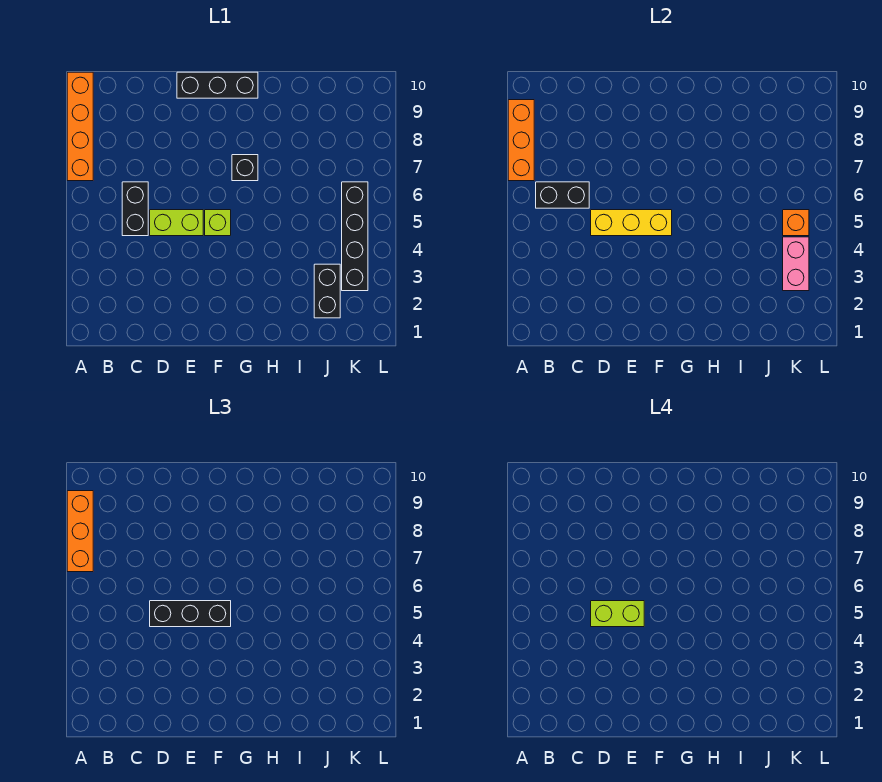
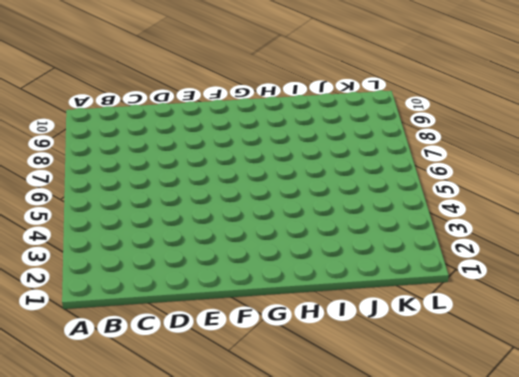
none -> orange 1x4 brick [67,72,93,181]
none -> black 1x2 brick [122,182,148,236]
none -> lime 1x2 brick [150,210,203,236]

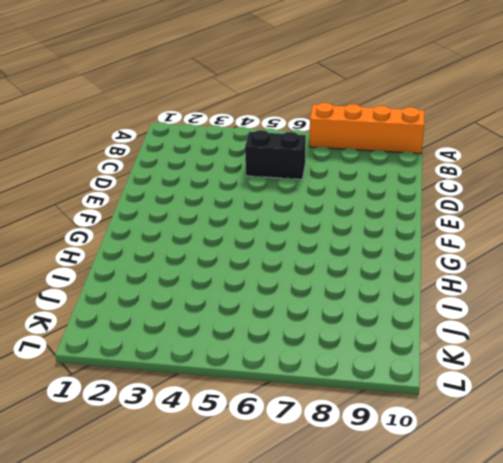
none -> lime 1x2 brick [150,210,203,236]
none -> black 1x3 brick [177,72,258,98]
none -> lime 1x1 brick [205,210,231,236]

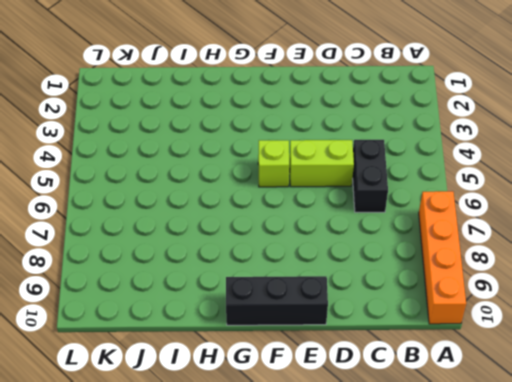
none -> black 1x1 brick [232,155,258,181]
none -> black 1x2 brick [314,264,340,318]
none -> black 1x4 brick [342,182,368,291]

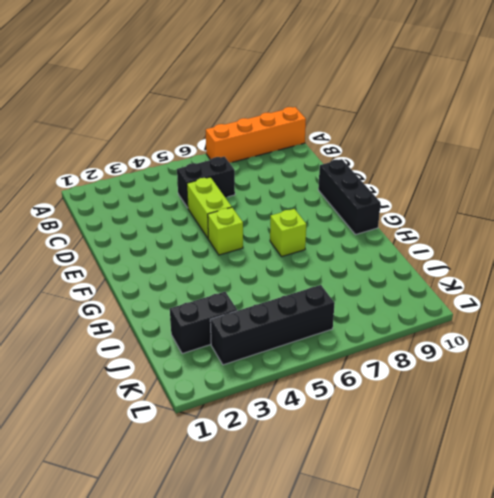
lime 1x1 brick [270,209,306,257] -> black 1x1 brick [232,155,258,181]
none -> orange 1x3 brick [508,100,534,181]
none -> black 1x2 brick [536,182,589,208]
none -> yellow 1x3 brick [591,210,672,236]

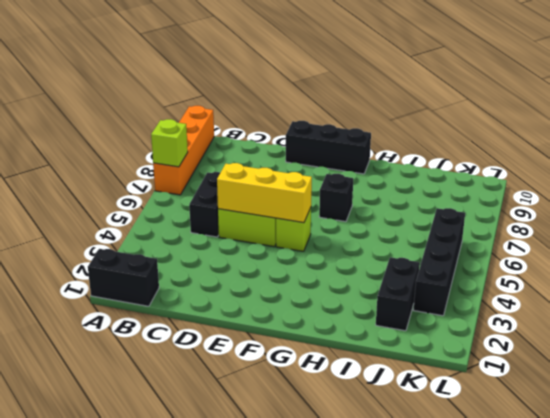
black 1x2 brick [88,249,159,306] -> black 1x2 brick moved to [536,182,589,208]
lime 1x1 brick [151,119,188,167] -> orange 1x3 brick [508,100,534,181]
none -> pink 1x2 brick [783,237,809,291]
none -> orange 1x1 brick [783,210,809,236]
none -> orange 1x3 brick [67,491,93,572]

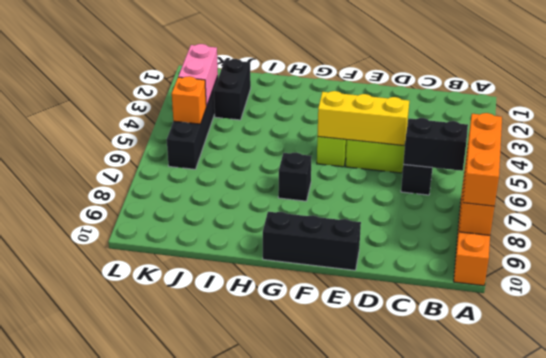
none -> black 1x3 brick [150,601,231,627]
none -> lime 1x2 brick [591,601,644,627]

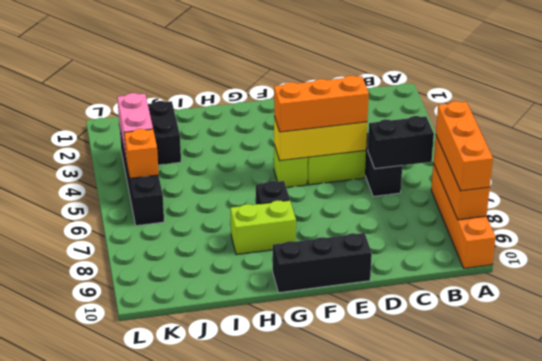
orange 1x3 brick [274,76,369,132] -> black 1x3 brick [150,601,231,627]
lime 1x2 brick [230,200,296,255] -> lime 1x2 brick moved to [591,601,644,627]

